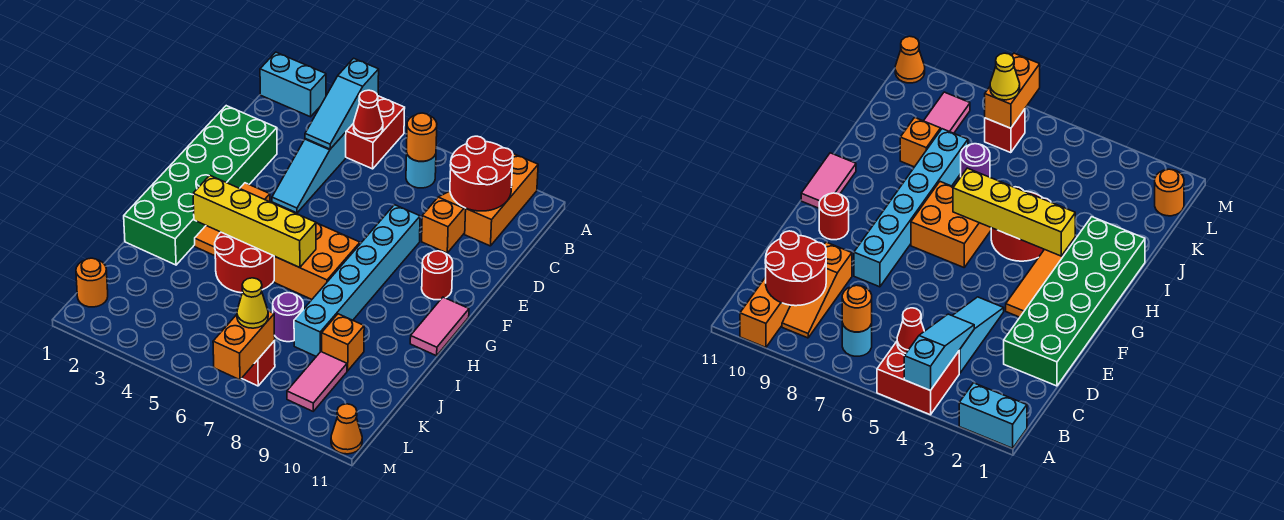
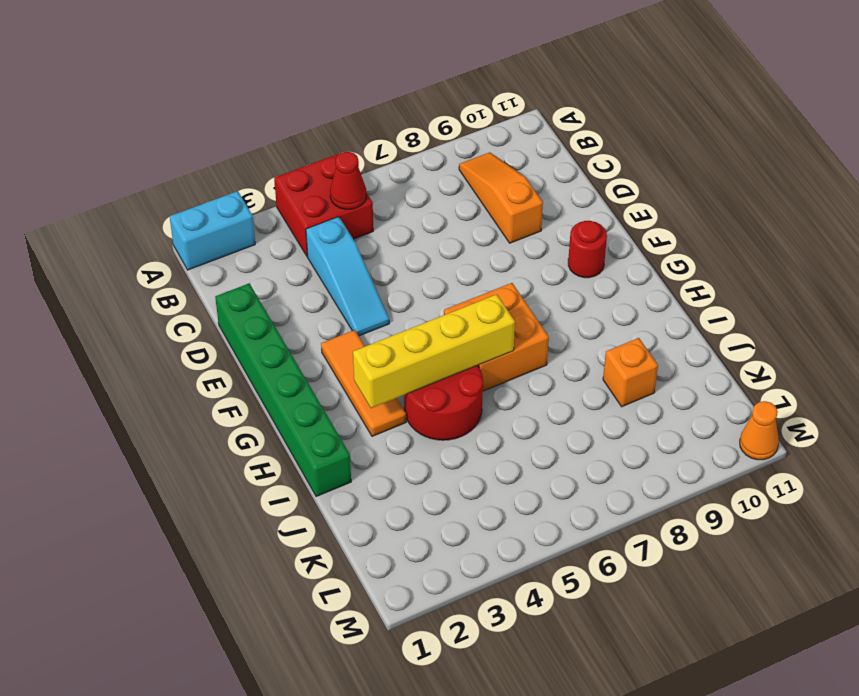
green 1x6 brick [215,283,351,497] -> green 2x6 brick [124,106,277,265]
none -> orange 1x3 brick [465,154,538,246]
none -> cyan 1x1 round brick [406,154,436,188]
none -> cyan 1x6 brick [294,205,420,356]

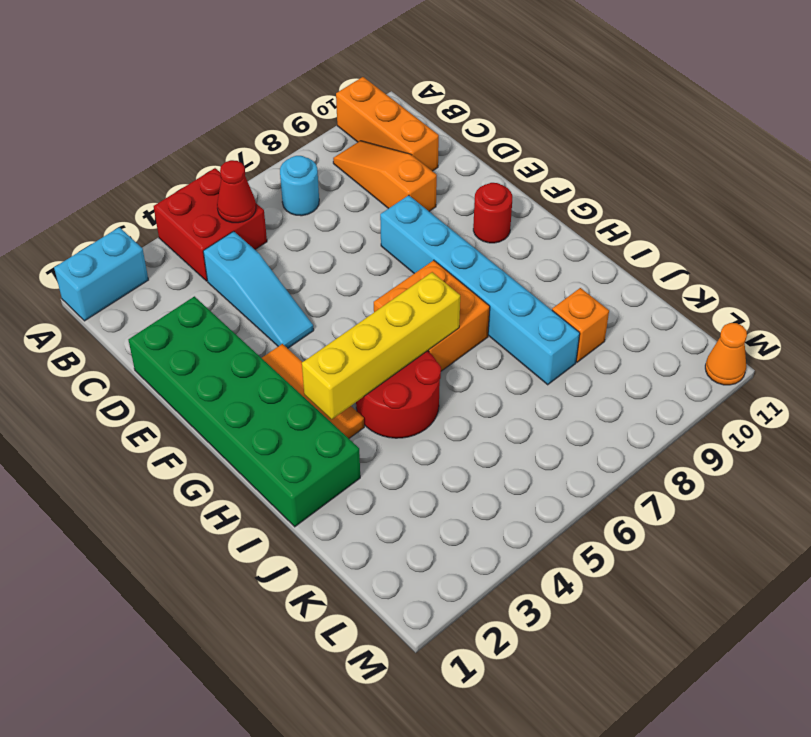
none -> pink 1x2 tile [410,297,469,356]
none -> purple 1x1 round brick [273,293,303,342]
none -> pink 1x2 tile [287,352,347,411]

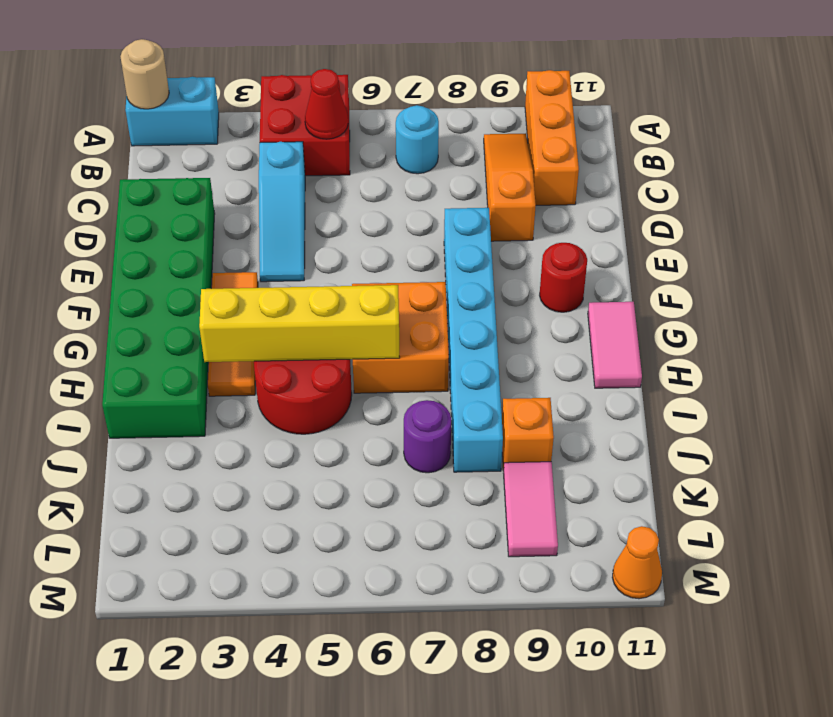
tan 1x1 round brick [120,39,169,109] -> none
none -> orange 1x1 round brick [76,258,108,307]
none -> red 1x1 brick [242,341,275,386]
none -> cyan 1x3 slope [305,58,379,149]

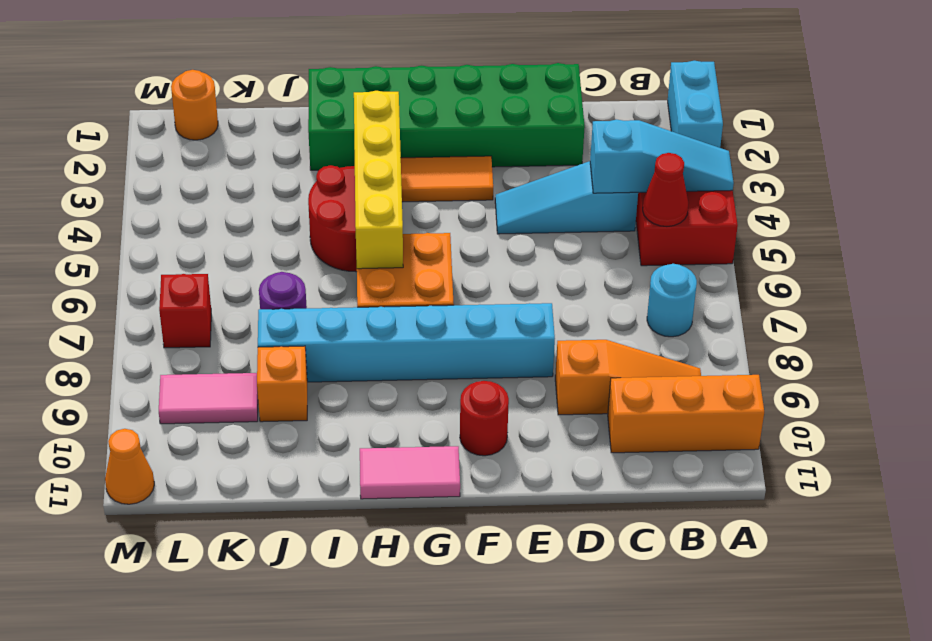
cyan 1x3 slope [590,120,734,193] -> cyan 1x3 slope turned to [305,58,379,149]
none -> orange 1x1 round brick [407,113,437,161]
none -> red 2x2 round brick [450,136,513,211]
none -> orange 1x2 brick [213,311,275,380]

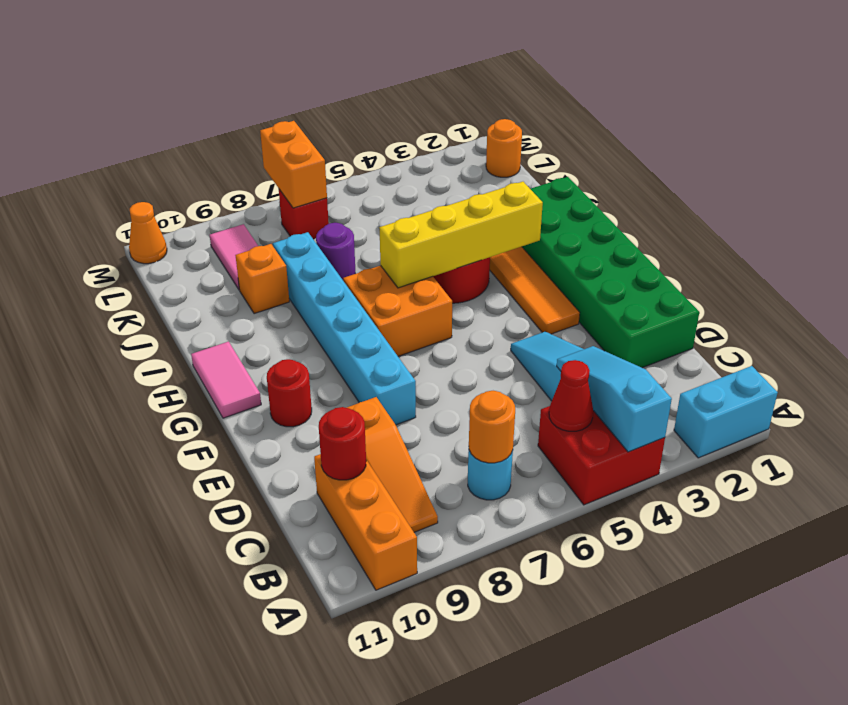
red 1x1 round brick [319,407,366,480] -> red 2x2 round brick [450,136,513,211]
none -> yellow 1x1 cone [237,278,268,328]

